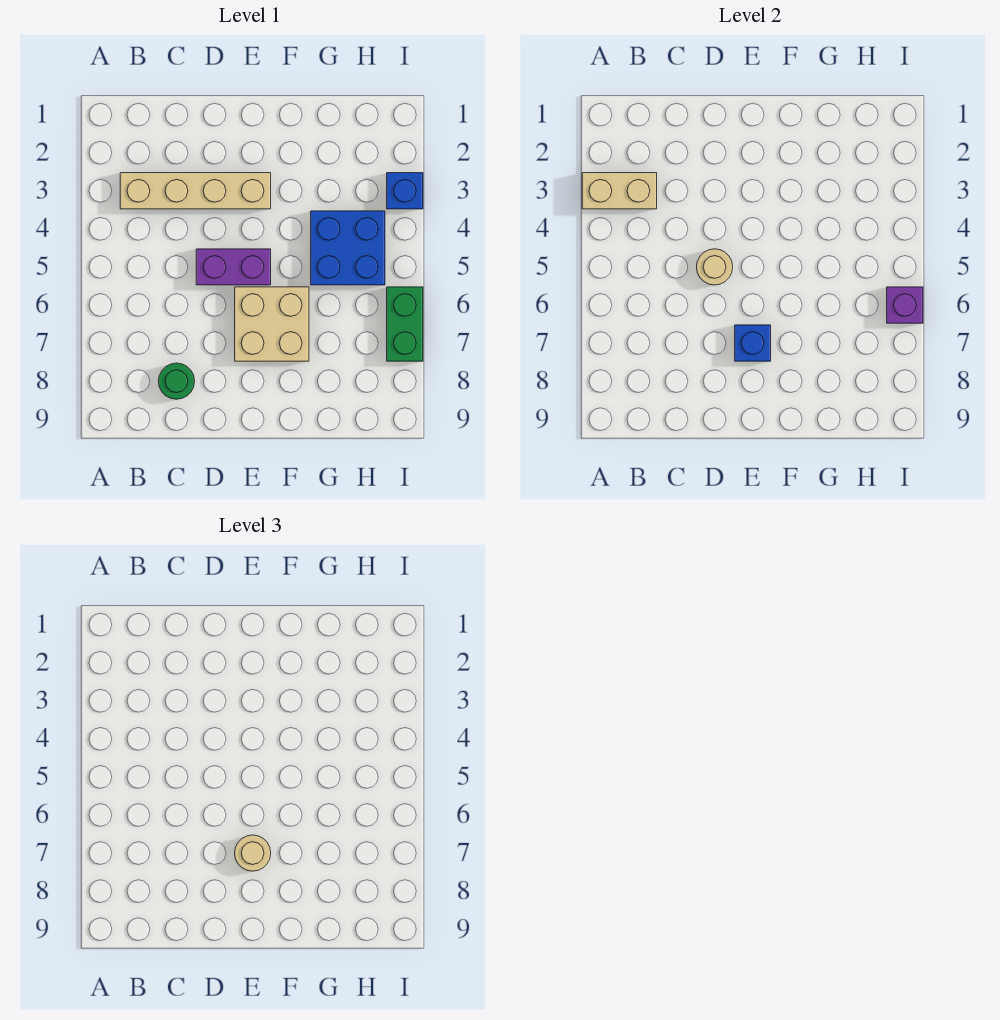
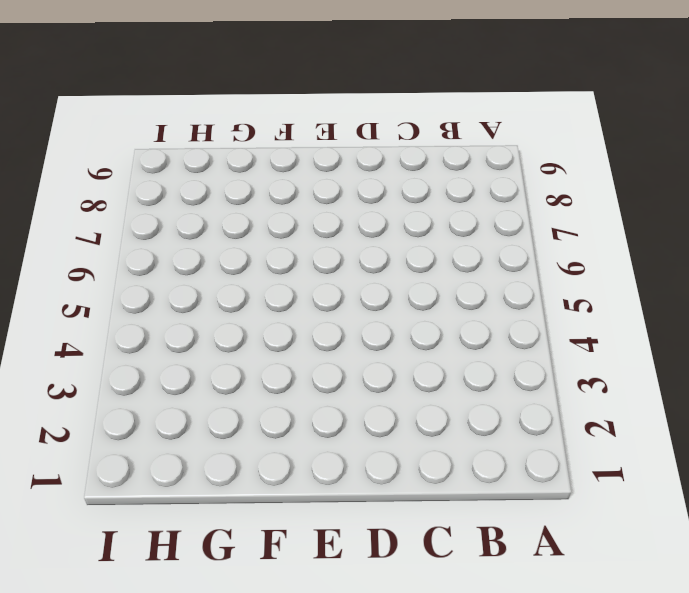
none -> tan 1x4 brick [120,173,271,209]
none -> green 1x1 round brick [158,363,195,399]
none -> purple 1x2 brick [196,249,271,285]

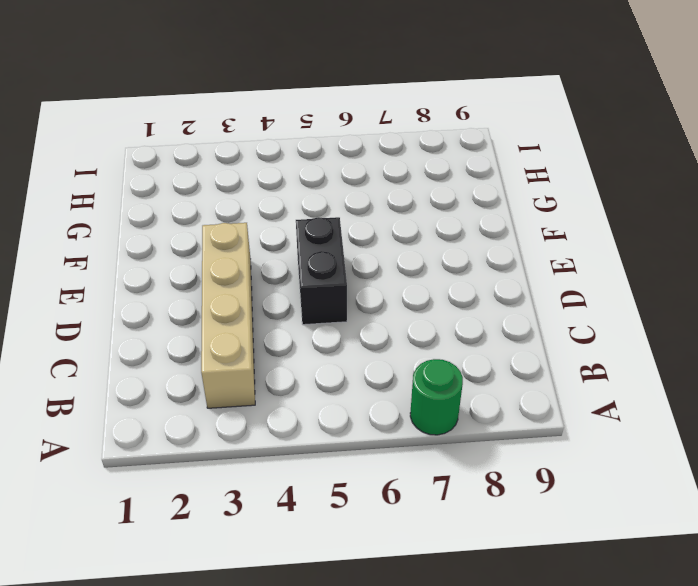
green 1x1 round brick [410,359,463,435] -> green 1x1 round brick moved to [158,363,195,399]
black 1x2 brick [296,217,347,325] -> purple 1x2 brick [196,249,271,285]
none -> tan 2x2 brick [235,287,309,361]
none -> blue 2x2 brick [311,211,385,285]
none -> blue 1x1 brick [387,173,423,209]

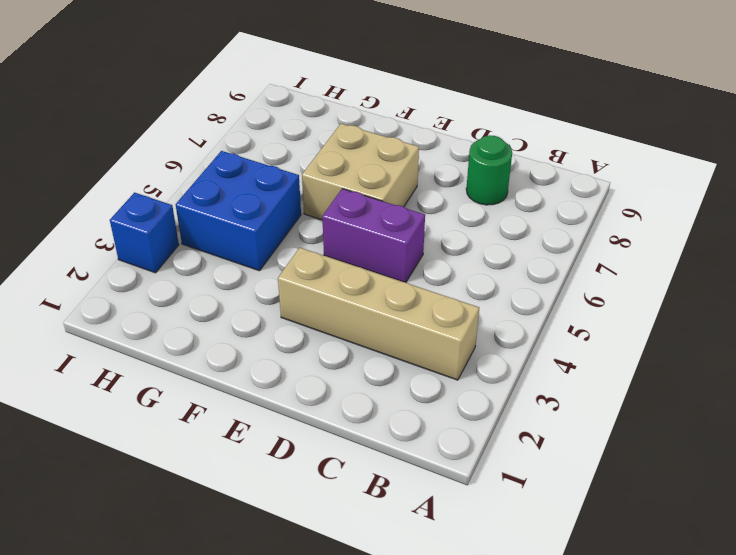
none -> green 1x2 brick [387,287,423,361]
none -> tan 1x2 brick [582,173,657,209]
none -> tan 1x1 round brick [697,249,733,285]

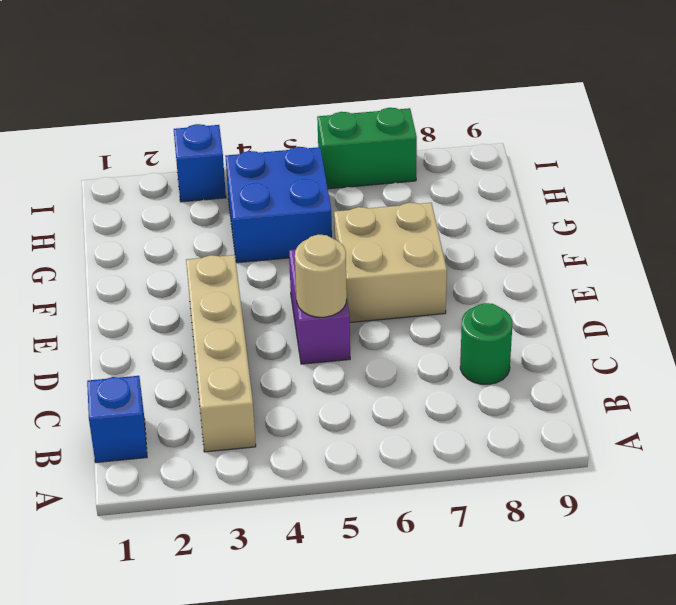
blue 1x1 brick [87,376,147,463] -> blue 1x1 brick moved to [735,325,771,361]
none -> tan 1x2 brick [582,173,657,209]
none -> purple 1x1 brick [887,287,923,323]
none -> tan 1x1 round brick [235,835,271,871]

